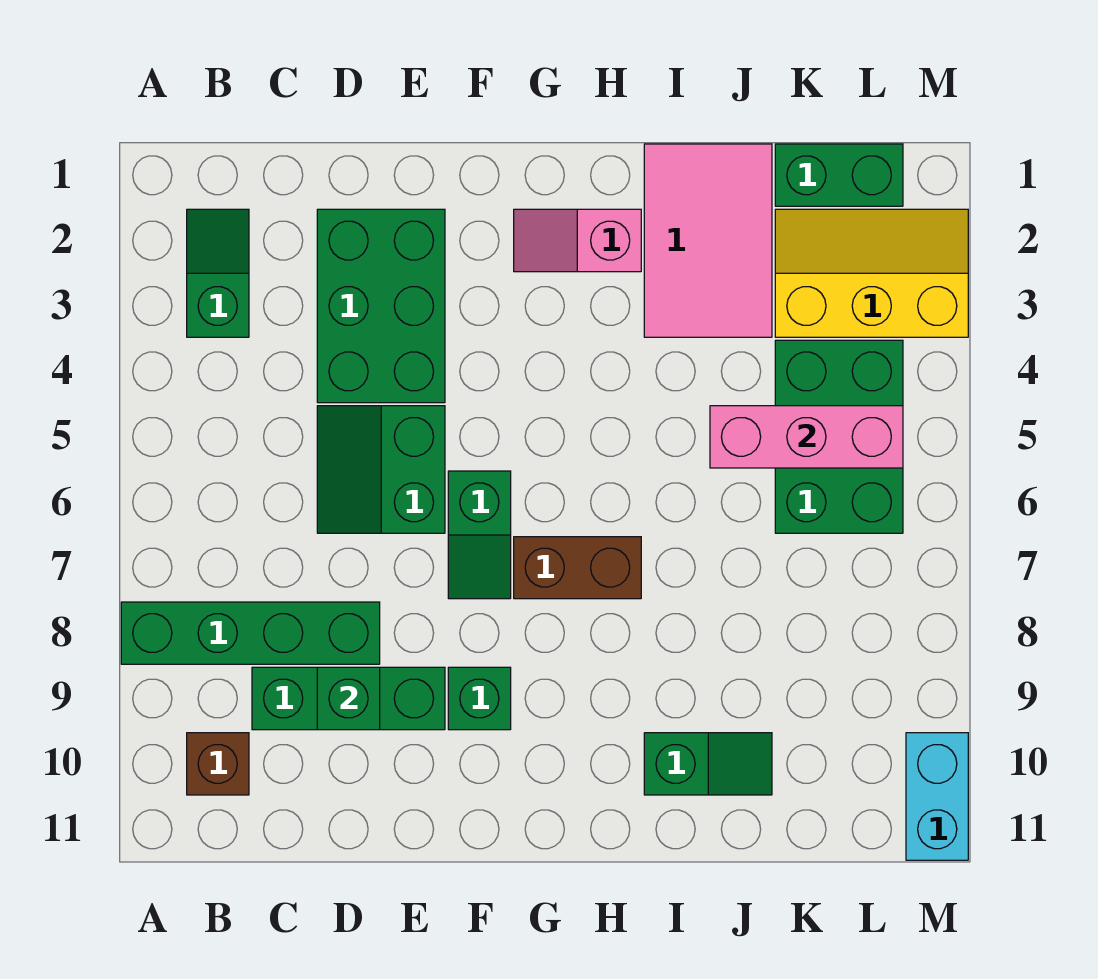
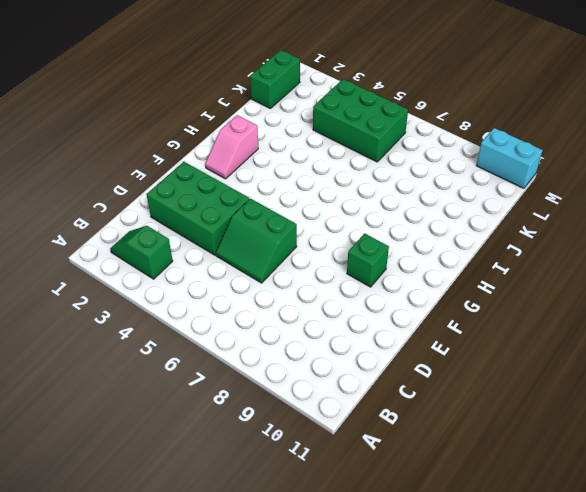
none -> green 1x4 brick [121,602,380,664]
none -> brown 1x1 brick [187,733,249,795]
none -> green 1x3 brick [252,667,445,730]

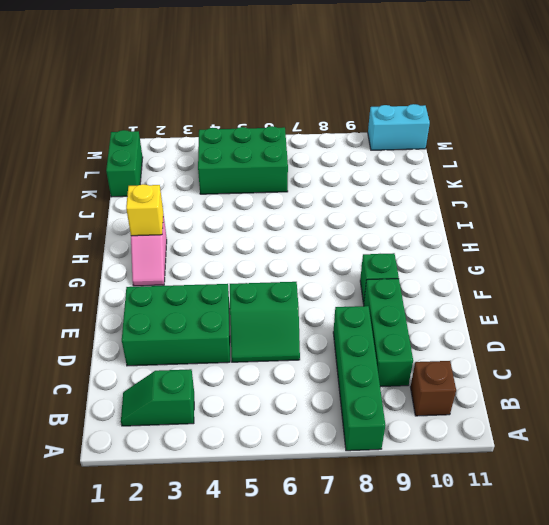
yellow 1x1 brick [126,184,163,236] -> none
none -> green 1x2 slope [448,471,511,599]
none -> brown 1x2 brick [514,537,641,599]
none -> pink 2x3 tile [644,144,772,337]

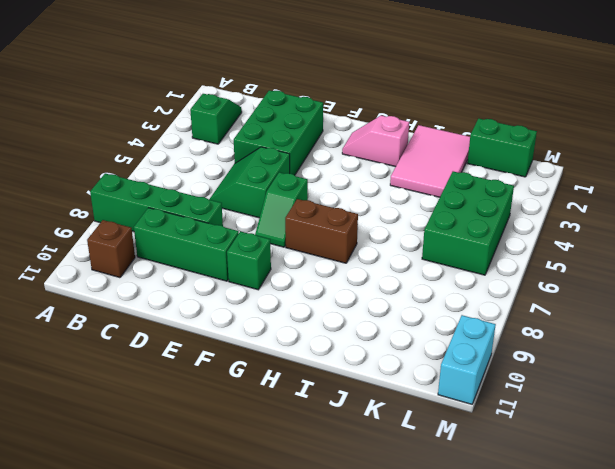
none -> green 1x2 slope [644,733,772,795]
none -> yellow 2x3 slope [775,209,968,337]
none -> green 1x1 brick [317,667,380,730]

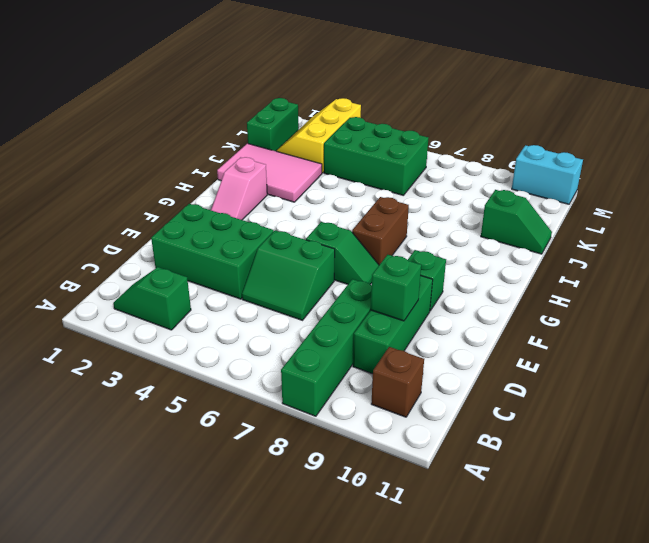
green 1x2 slope [481,190,552,254] -> green 1x2 slope turned to [644,733,772,795]
none -> pink 1x3 brick [710,406,903,468]

